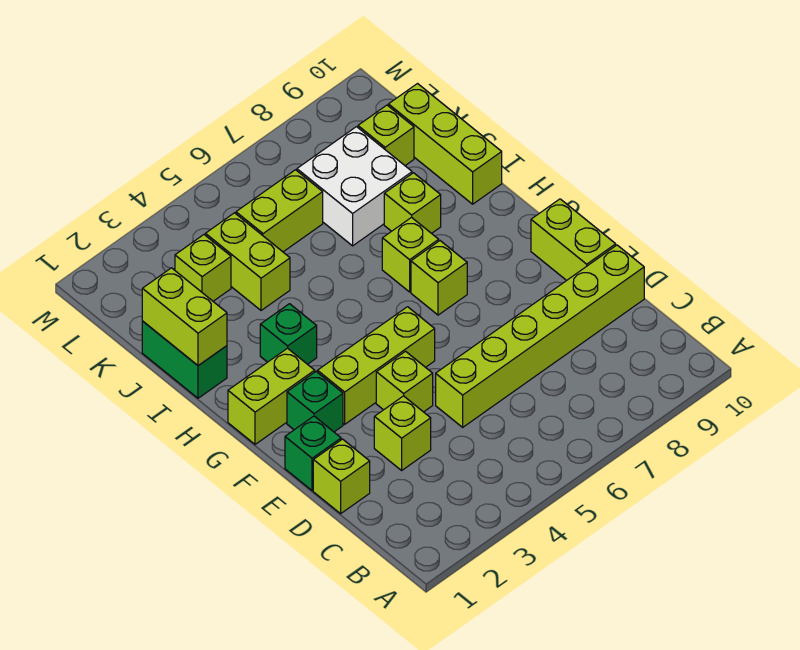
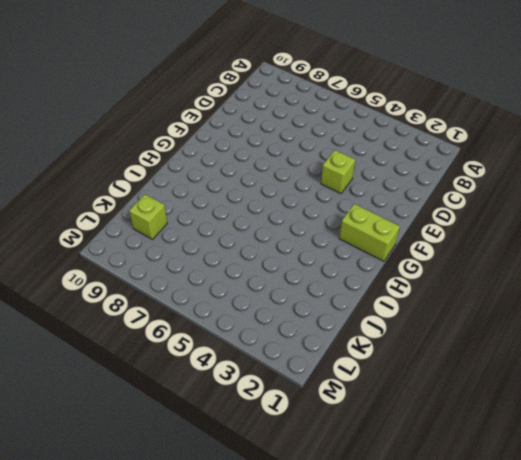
none -> lime 1x1 brick [313,439,370,514]
none -> lime 1x1 brick [374,396,431,470]
none -> lime 1x6 brick [436,245,644,427]

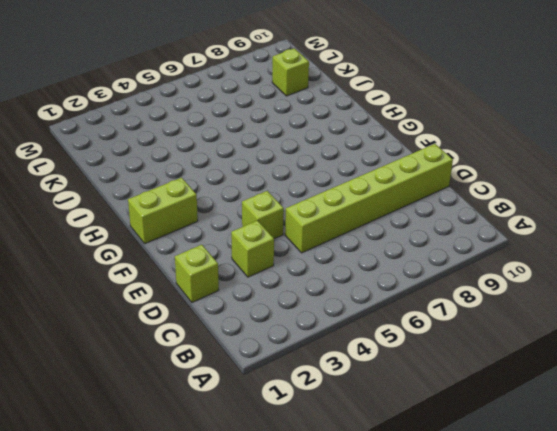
none -> green 1x1 brick [285,416,341,491]
none -> lime 1x2 brick [531,199,616,280]
none -> green 1x1 brick [287,372,343,432]

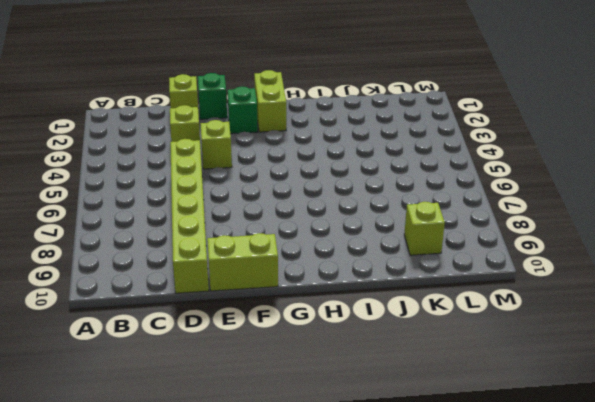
none -> lime 1x3 brick [317,307,435,424]
none -> lime 1x1 brick [411,241,467,315]
none -> green 1x1 brick [260,304,317,364]

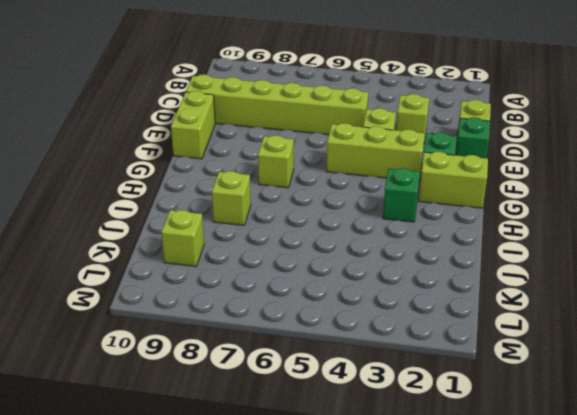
none -> lime 1x1 brick [382,217,439,292]
none -> green 1x2 brick [142,321,227,398]
none -> lime 1x3 brick [388,84,502,204]

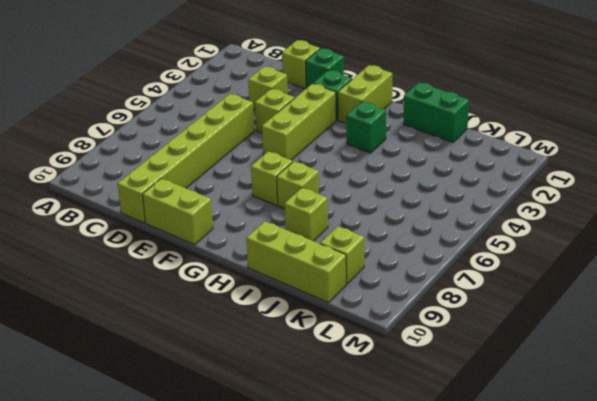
none -> lime 1x2 brick [205,213,290,310]
none -> white 2x2 brick [297,127,412,246]
none -> lime 1x1 brick [175,235,231,301]

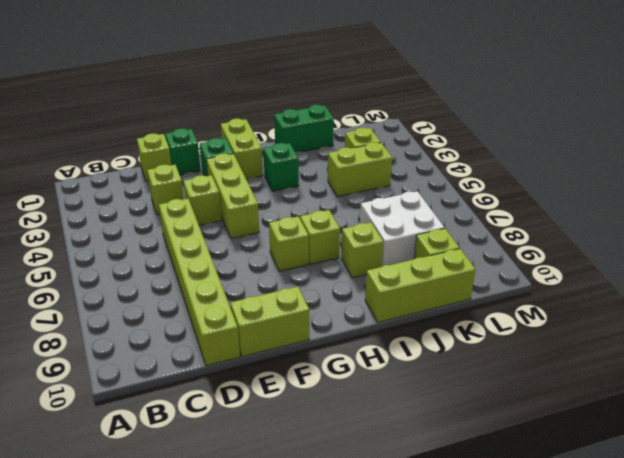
none -> lime 1x2 brick [236,170,323,252]
none -> lime 1x2 brick [142,268,227,366]

